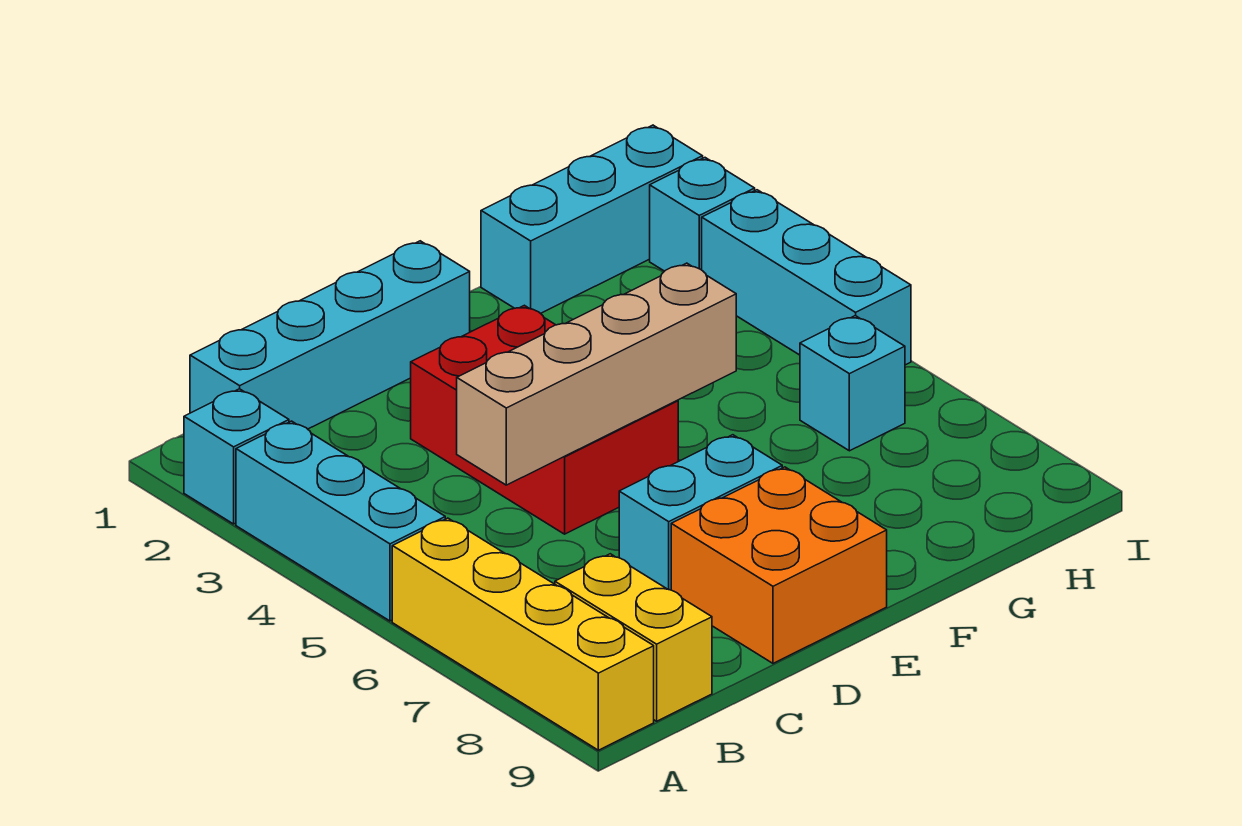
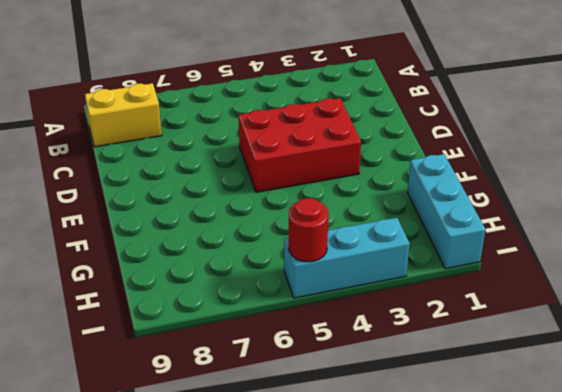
red 1x1 round brick [289,198,329,262] -> none
none -> cyan 1x1 brick [184,389,289,524]
none -> cyan 1x3 brick [236,421,445,621]
none -> yellow 1x4 brick [392,518,654,750]

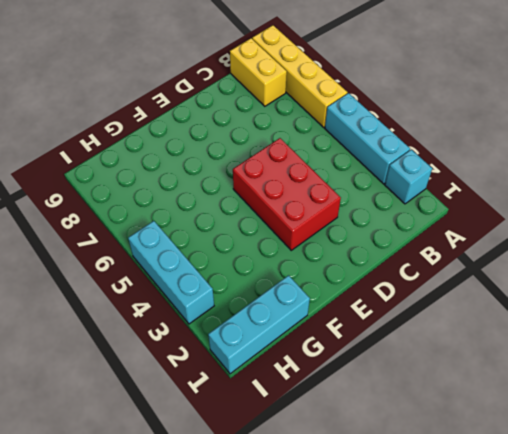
none -> cyan 1x4 brick [190,241,470,429]
none -> cyan 1x2 brick [619,435,782,590]
none -> orange 2x2 brick [671,467,887,663]

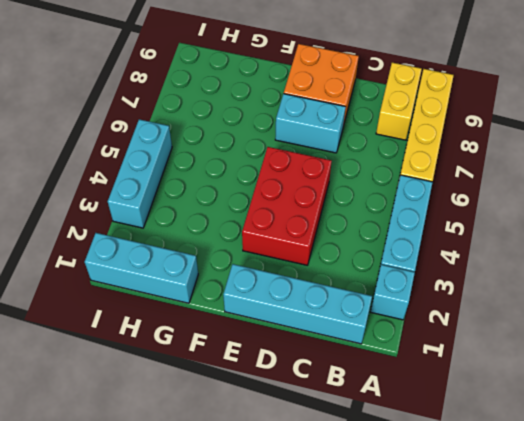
none -> cyan 1x1 brick [800,316,905,451]
none -> cyan 1x1 brick [650,158,755,271]
none -> tan 1x4 brick [457,263,736,485]

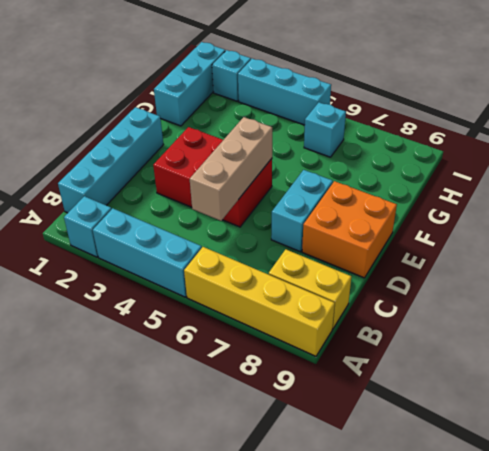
tan 1x3 brick [190,117,272,221] -> tan 1x4 brick [457,263,736,485]

